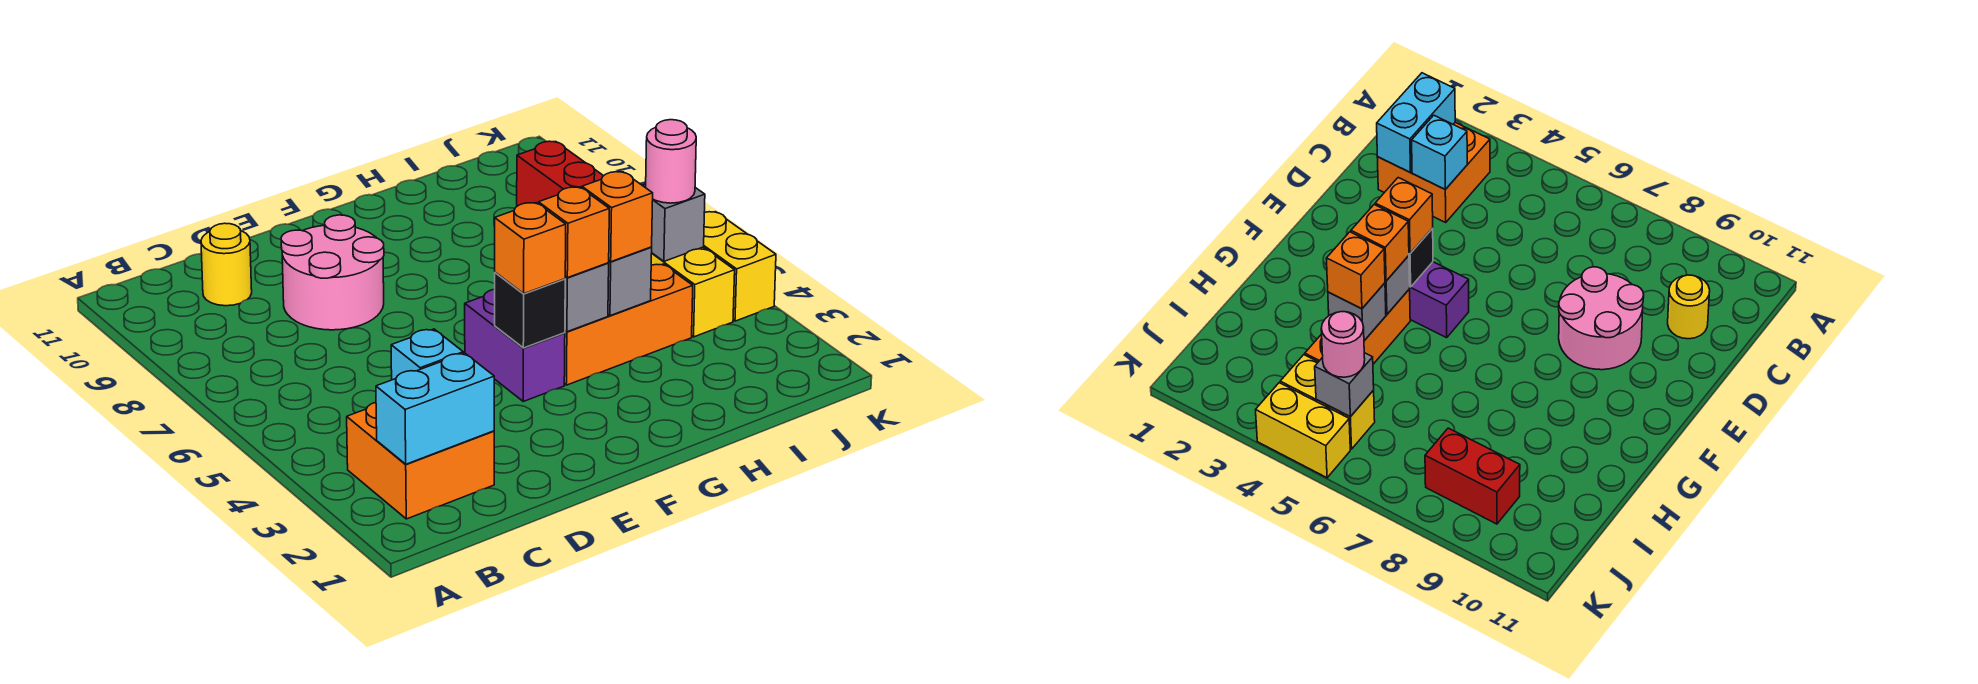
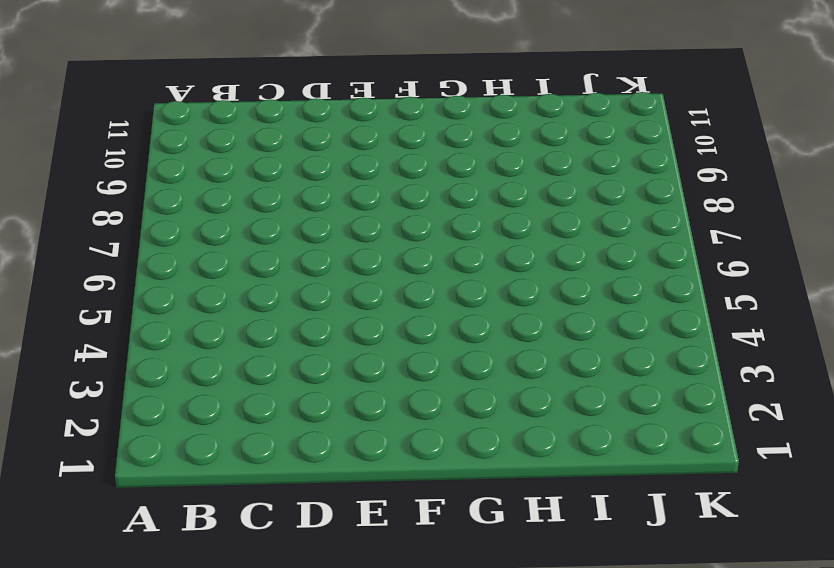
none -> orange 2x2 brick [347,402,494,519]
none -> yellow 1x1 round brick [201,223,252,306]
none -> pink 2x2 round brick [281,215,384,330]

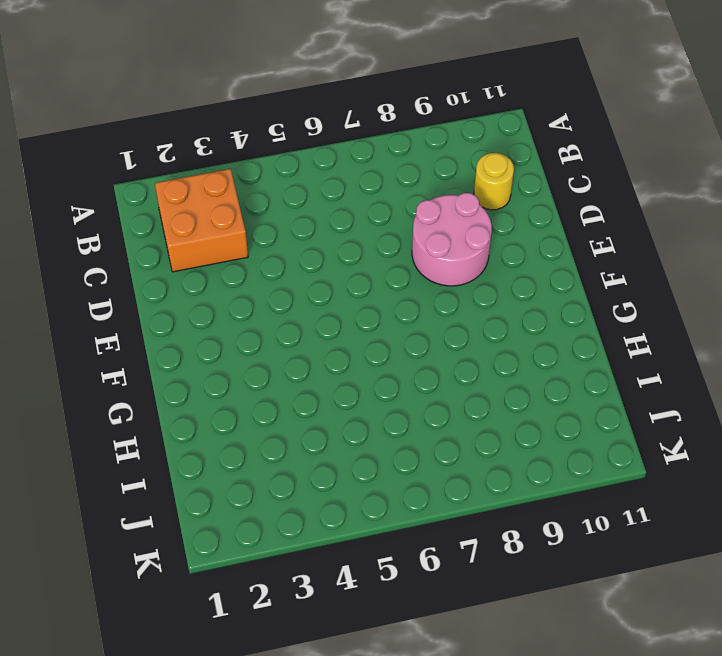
none -> purple 1x2 brick [465,289,565,401]
none -> orange 1x3 brick [564,264,693,385]
none -> yellow 1x2 brick [651,247,735,337]

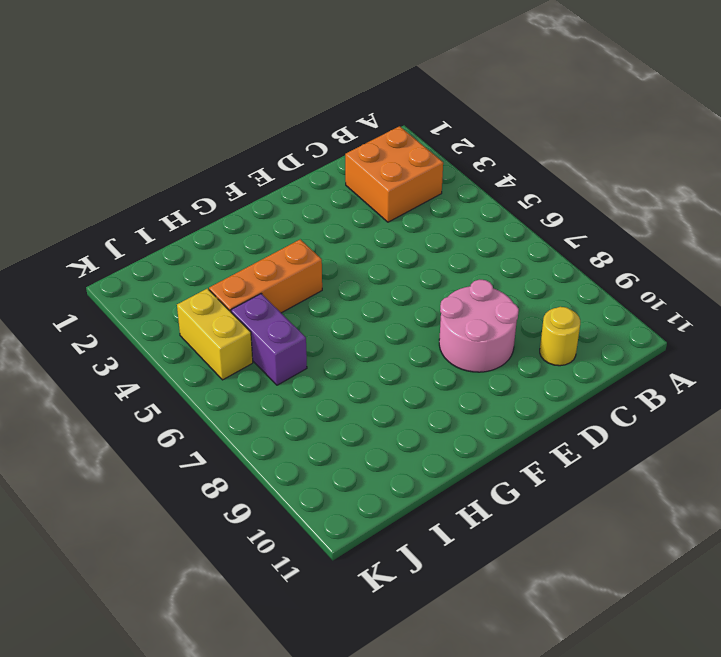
purple 1x2 brick [231,294,307,385] -> purple 1x2 brick moved to [465,289,565,401]
none -> red 1x2 brick [517,141,603,206]
none -> yellow 1x2 brick [704,212,776,321]
none -> cyan 1x2 brick [376,353,494,464]

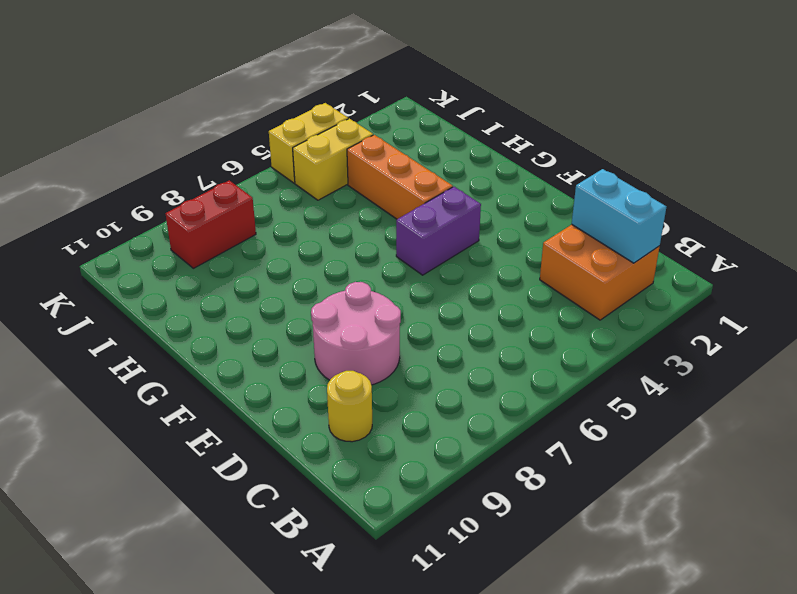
none -> cyan 1x1 brick [391,329,463,380]
none -> black 1x1 brick [495,272,565,348]
none -> grey 1x1 brick [565,263,609,332]

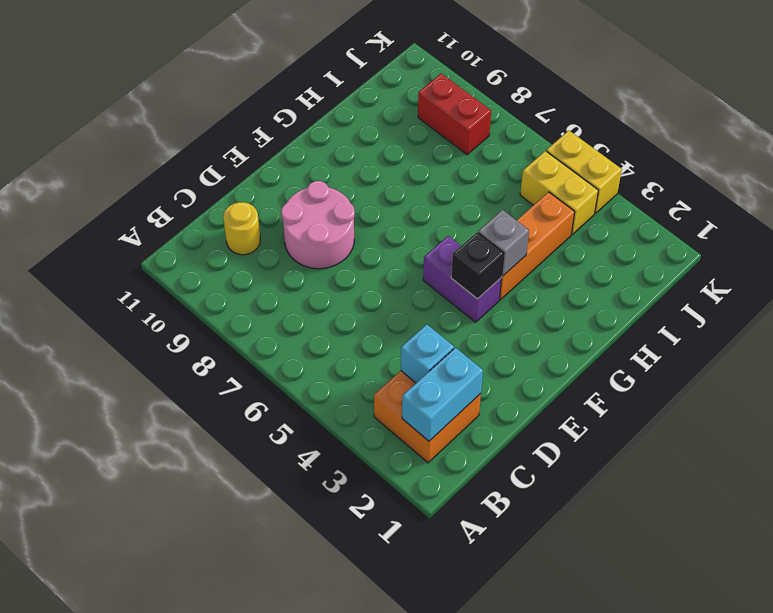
none -> grey 1x1 brick [608,247,652,316]
none -> grey 1x1 brick [642,184,705,261]
none -> orange 1x1 brick [495,203,566,294]

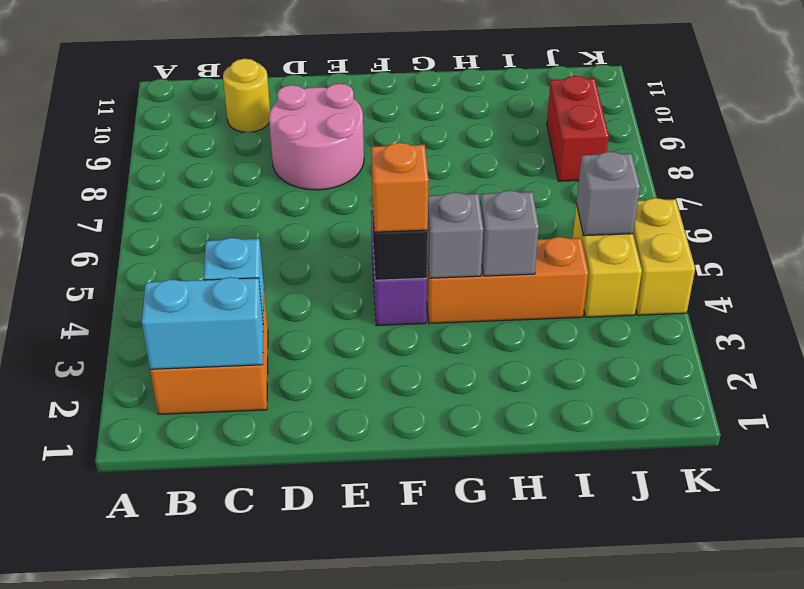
none -> orange 1x1 brick [538,187,609,278]
none -> orange 1x1 brick [582,172,653,262]
none -> pink 1x1 round brick [646,120,696,203]

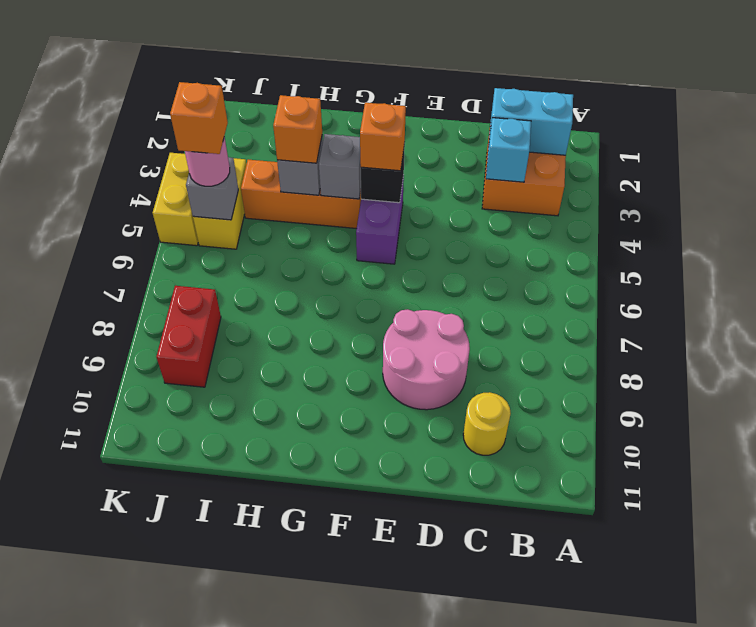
orange 1x1 brick [170,82,228,154] -> orange 1x1 brick moved to [538,187,609,278]

